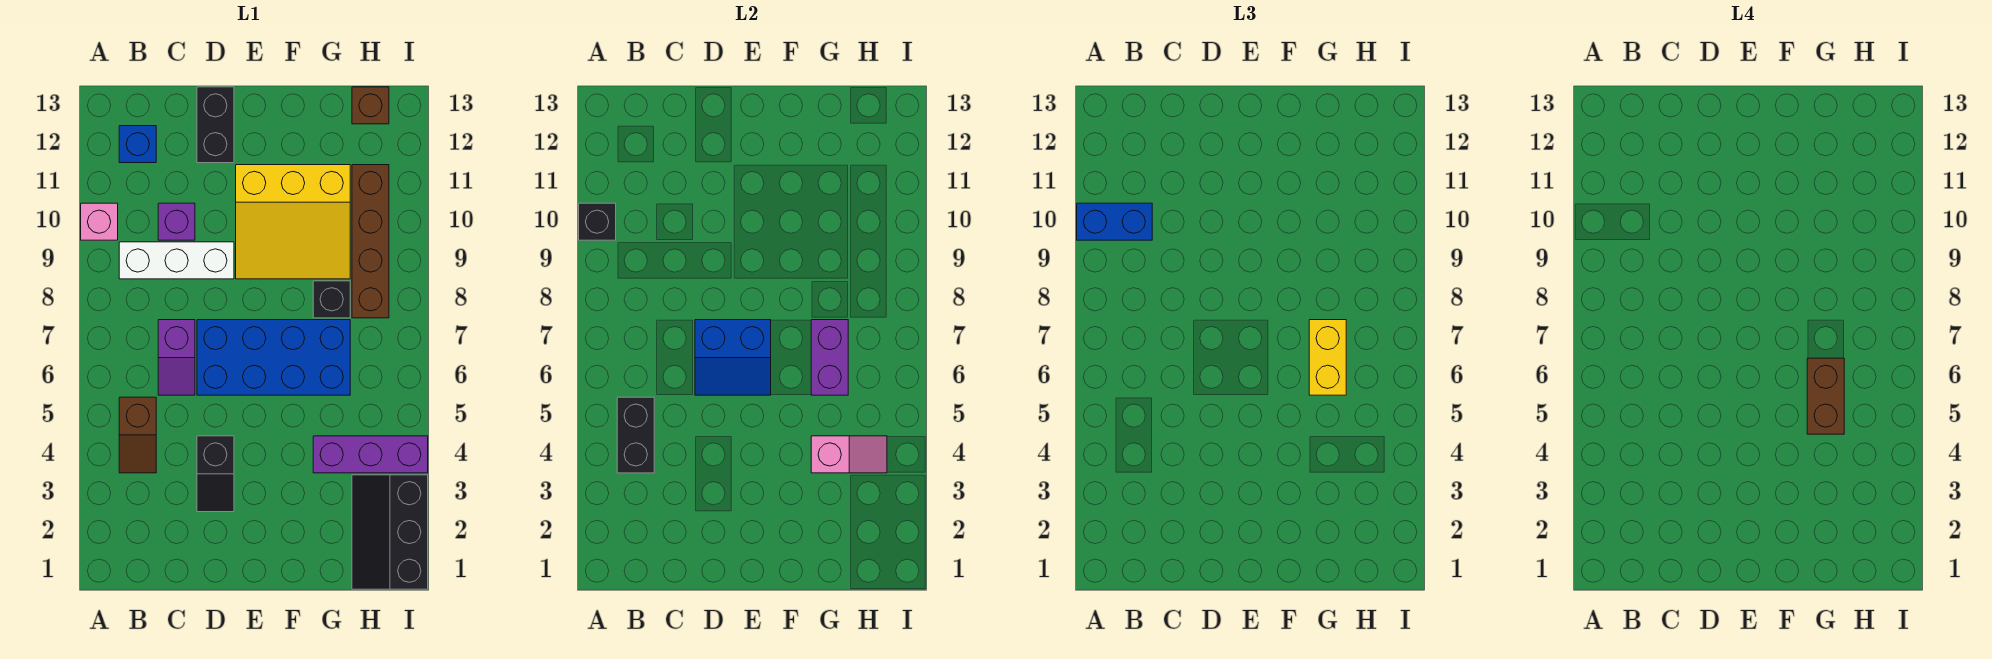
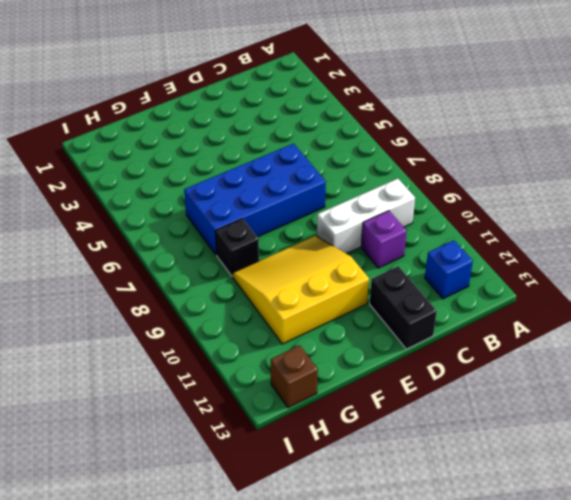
none -> pink 1x1 brick [81,203,118,240]
none -> brown 1x2 slope [119,397,156,473]
none -> purple 1x2 slope [158,320,195,395]

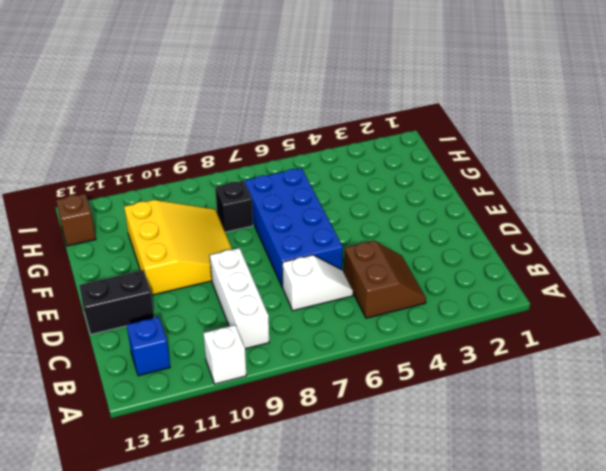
white 1x1 brick [203,325,247,384] -> pink 1x1 brick [81,203,118,240]
brown 2x2 slope [344,240,426,318] -> brown 1x2 slope [119,397,156,473]
white 1x2 slope [282,255,353,311] -> purple 1x2 slope [158,320,195,395]
none -> purple 1x1 brick [158,203,195,240]
none -> black 1x2 slope [197,436,234,512]
none -> purple 1x3 brick [313,436,428,473]

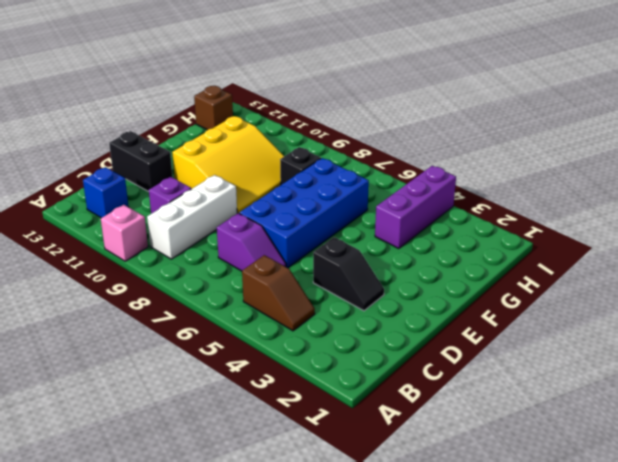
none -> black 2x3 slope [352,475,428,589]
none -> brown 1x4 brick [352,165,389,318]
none -> black 1x1 brick [579,203,616,240]

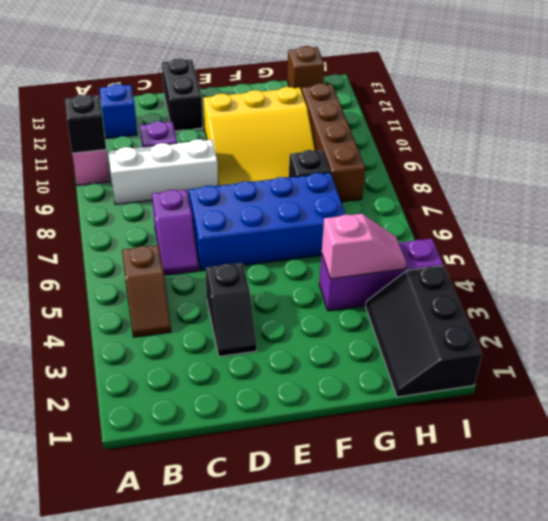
none -> black 1x2 brick [617,397,654,473]
none -> blue 2x2 slope [695,320,771,395]
none -> purple 1x2 brick [811,320,848,395]

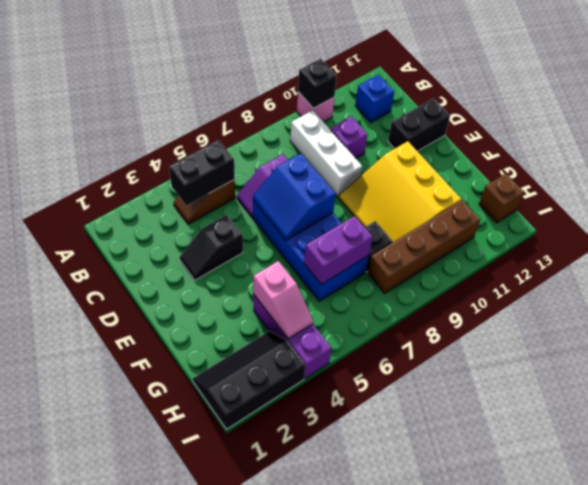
none -> blue 1x2 brick [1077,203,1152,240]
none -> yellow 1x2 brick [1309,320,1346,395]
none -> brown 1x2 brick [1807,358,1844,434]

